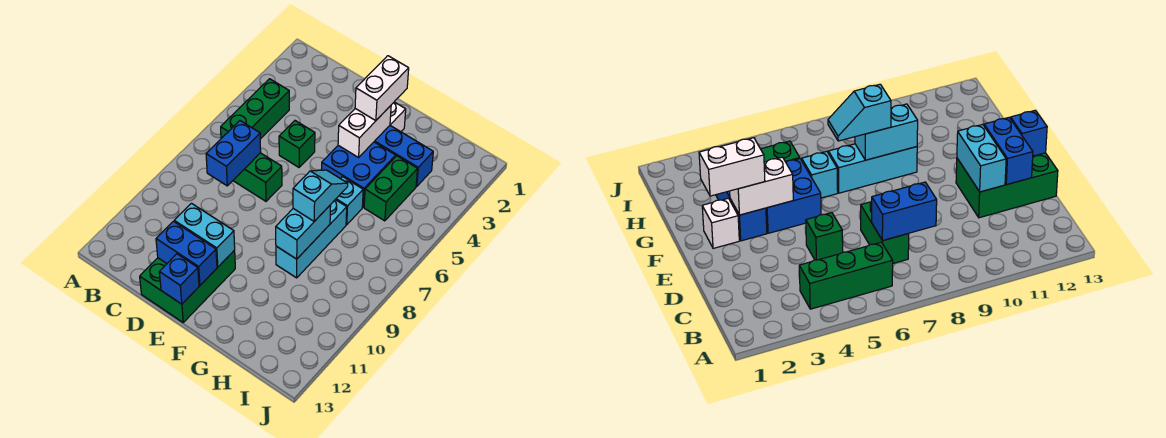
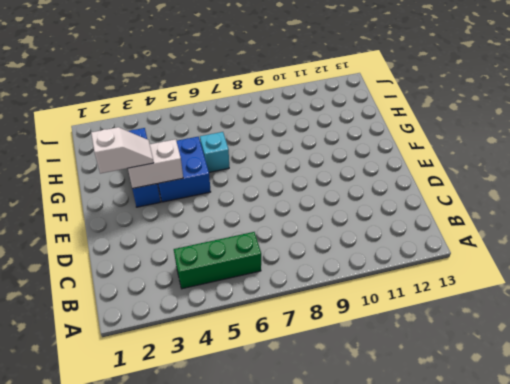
white 1x2 slope [91,127,154,174] -> white 1x2 brick [355,56,409,121]
none -> green 1x2 brick [233,153,282,201]
none -> green 1x1 brick [279,121,315,167]
none -> green 2x3 brick [140,250,235,322]

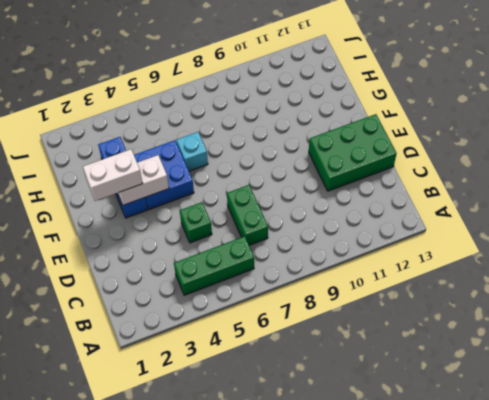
none -> white 1x1 brick [390,102,406,132]
none -> cyan 1x3 brick [276,200,347,278]
none -> green 1x2 brick [364,156,417,221]

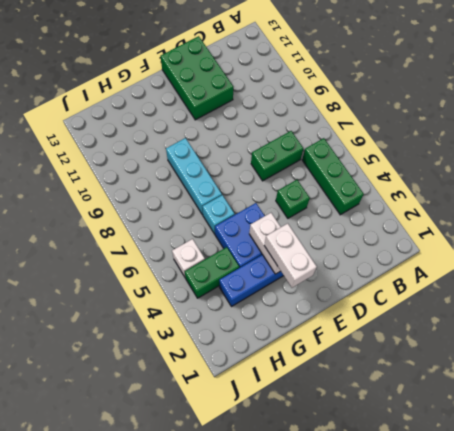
green 1x2 brick [185,247,239,298] -> green 1x2 brick turned to [364,156,417,221]
white 1x1 brick [172,239,205,278] -> white 1x1 brick moved to [390,102,406,132]
none -> blue 1x2 brick [206,121,261,186]
none -> cyan 1x2 brick [174,203,235,267]
none -> blue 1x2 brick [156,221,217,285]

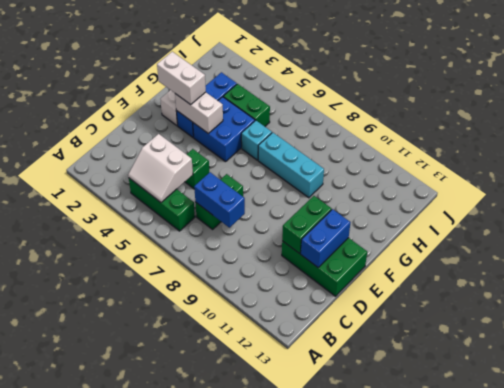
white 2x2 slope [128,134,193,202] -> none
green 1x2 brick [282,196,332,254] -> cyan 1x2 brick [174,203,235,267]
none -> blue 1x1 brick [159,254,199,304]
none -> cyan 1x2 brick [276,205,331,259]
none -> cyan 1x2 slope [293,170,348,221]

